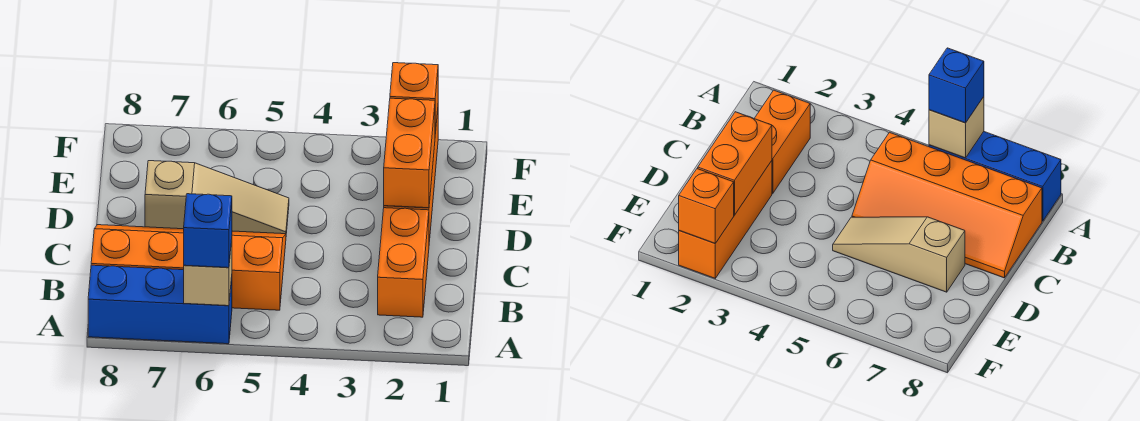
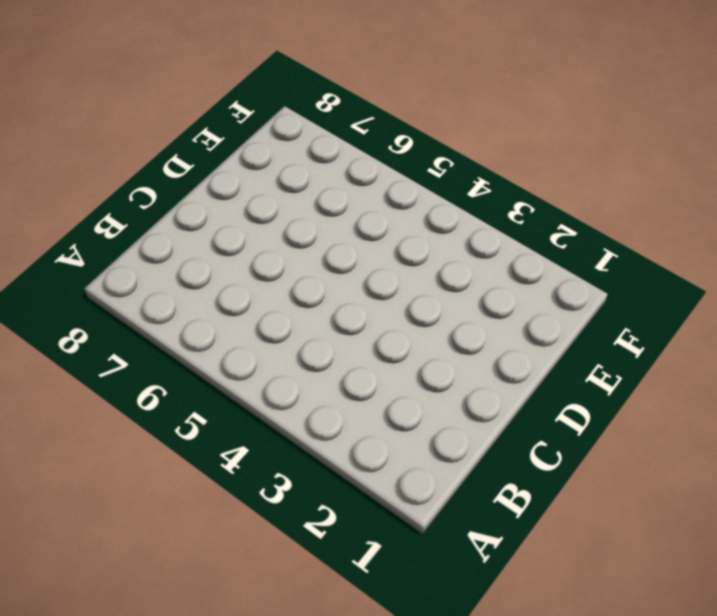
none -> blue 1x3 brick [88,265,232,344]
none -> orange 1x2 brick [378,208,429,317]

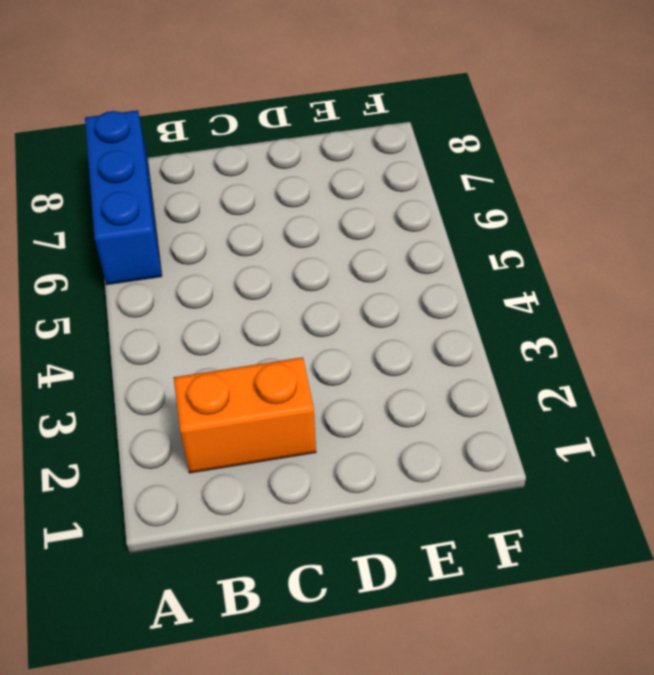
none -> orange 2x4 slope [91,225,286,310]
none -> orange 1x3 brick [679,161,772,278]

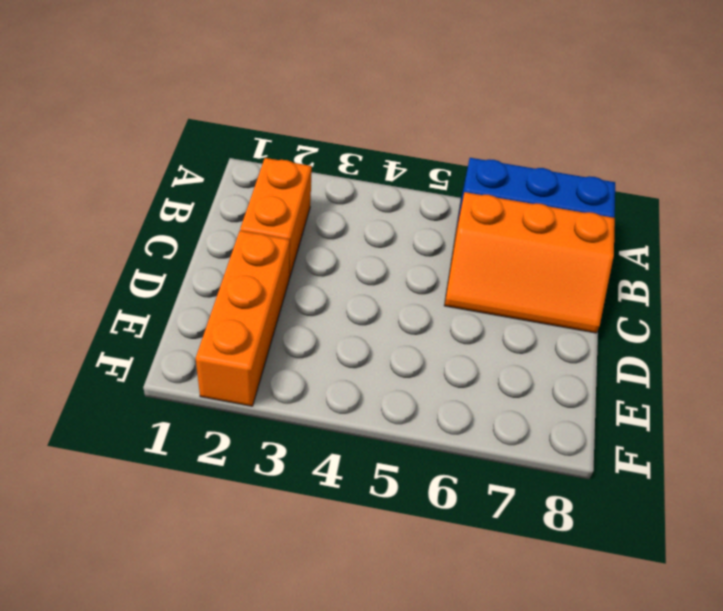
orange 2x3 slope [444,192,615,333] -> orange 2x4 slope [91,225,286,310]
none -> tan 1x3 slope [145,161,289,234]
none -> tan 1x1 brick [184,239,232,306]

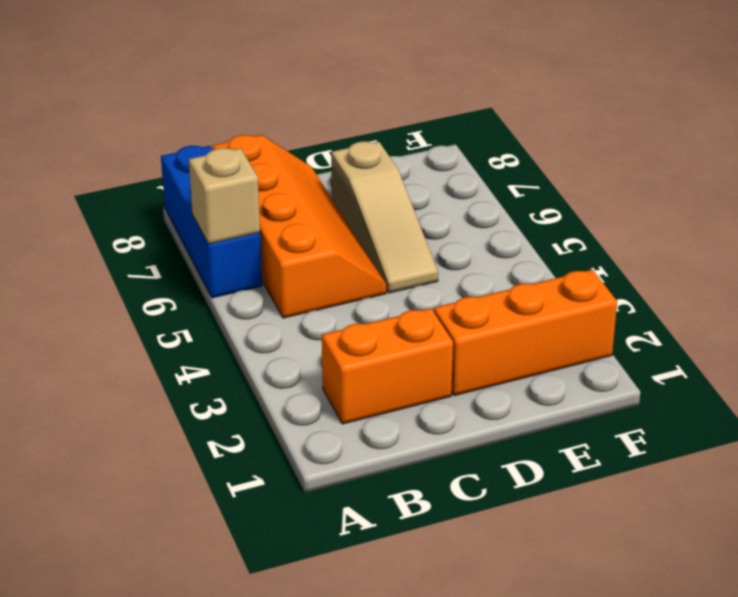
none -> orange 1x2 brick [384,98,435,208]
none -> orange 1x1 brick [390,63,438,134]

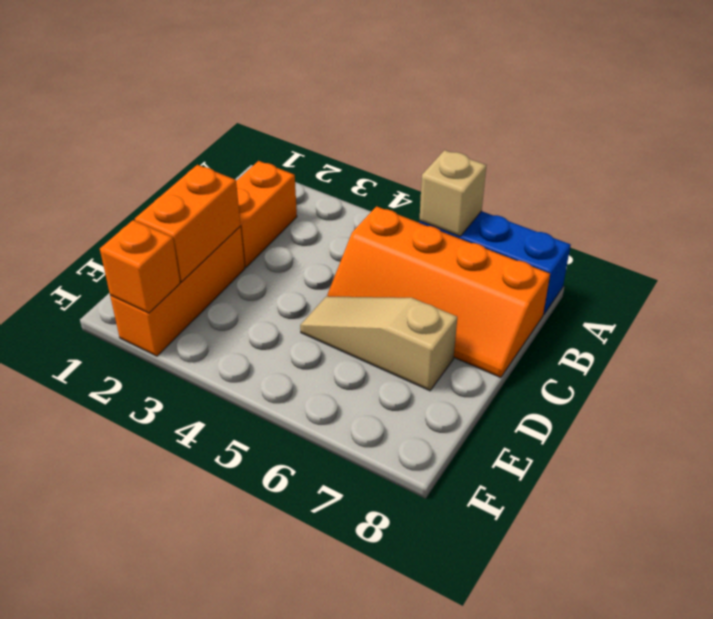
none -> blue 1x1 brick [184,194,232,268]

